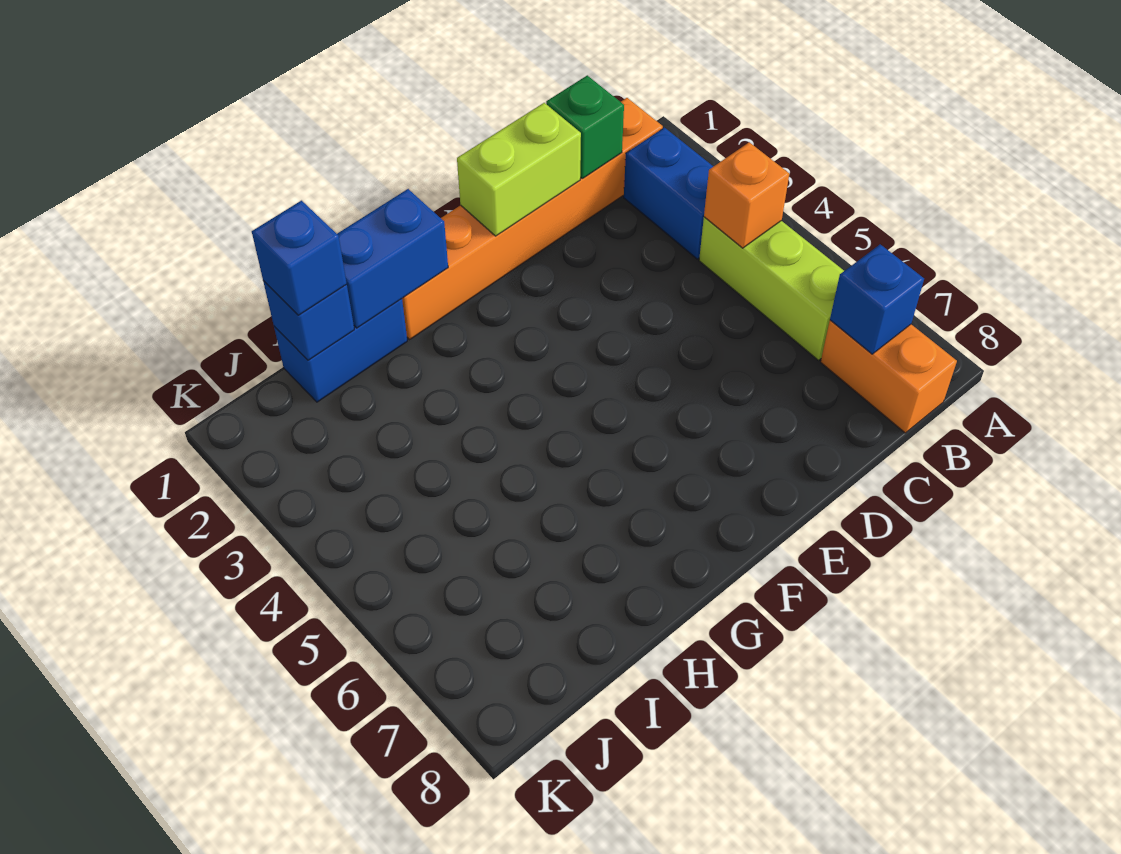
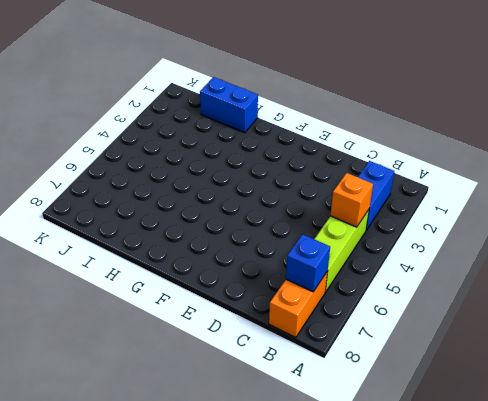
none -> orange 1x6 brick [402,98,663,339]
none -> green 1x1 brick [546,75,624,178]
none -> lime 1x2 brick [457,103,581,236]

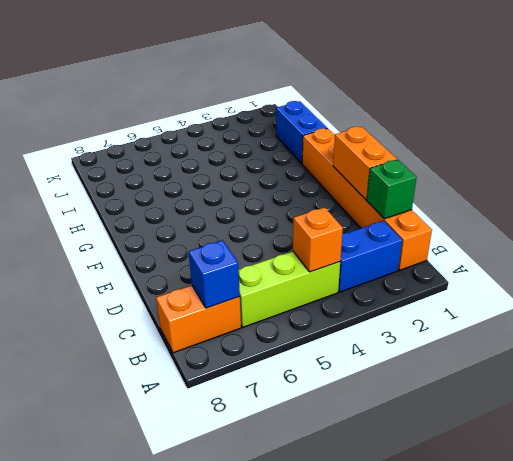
orange 1x2 brick [333,127,397,200] -> lime 1x2 brick [457,103,581,236]
none -> blue 1x2 brick [337,189,448,328]
none -> blue 1x1 brick [263,281,354,360]
none -> blue 1x1 brick [252,201,347,315]

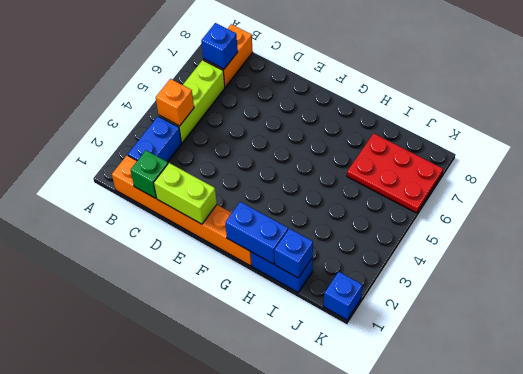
red 2x3 plate [347,134,443,213] -> none
blue 1x1 brick [324,272,362,320] -> blue 1x1 brick moved to [252,201,347,315]

